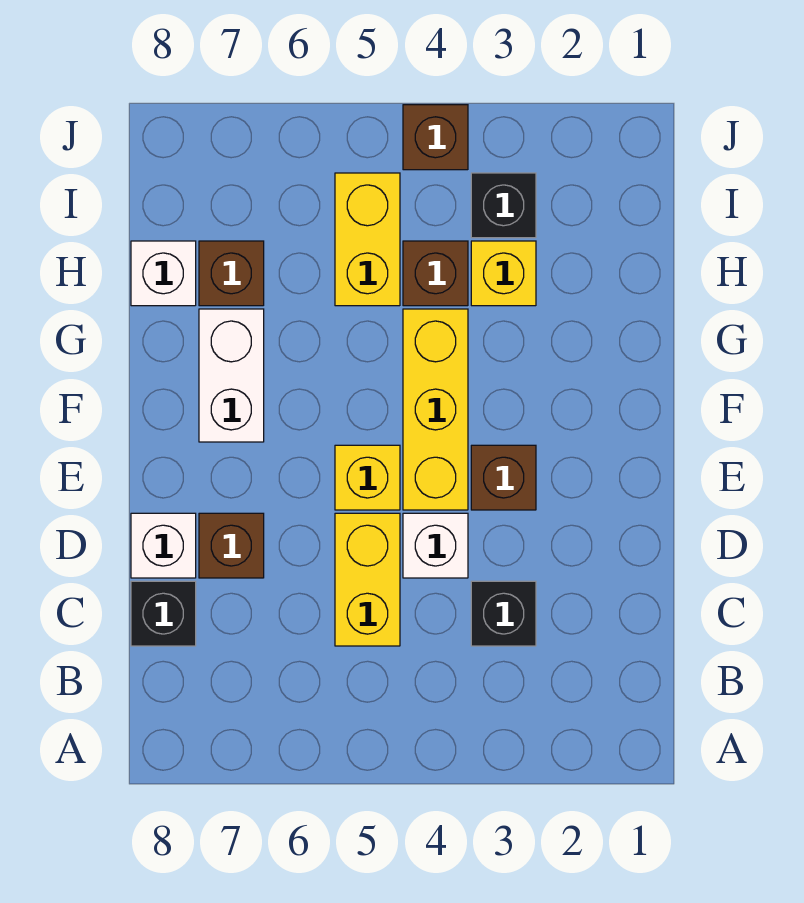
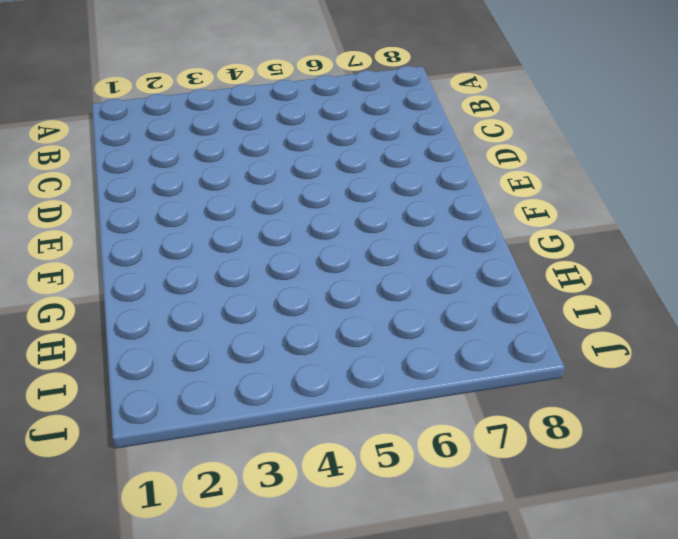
none -> black 1x1 brick [471,581,536,646]
none -> yellow 1x2 brick [335,513,400,646]
none -> black 1x1 brick [131,581,196,646]

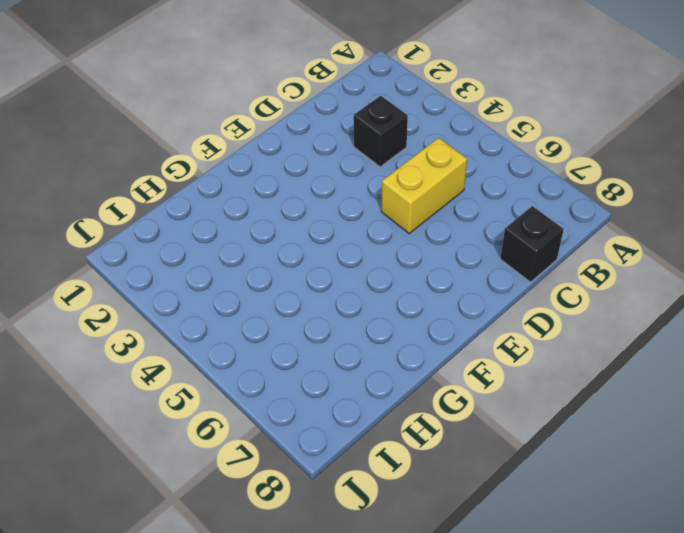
none -> white 1x1 brick [403,513,468,578]
none -> brown 1x1 brick [199,513,264,578]
none -> white 1x1 brick [131,513,196,578]

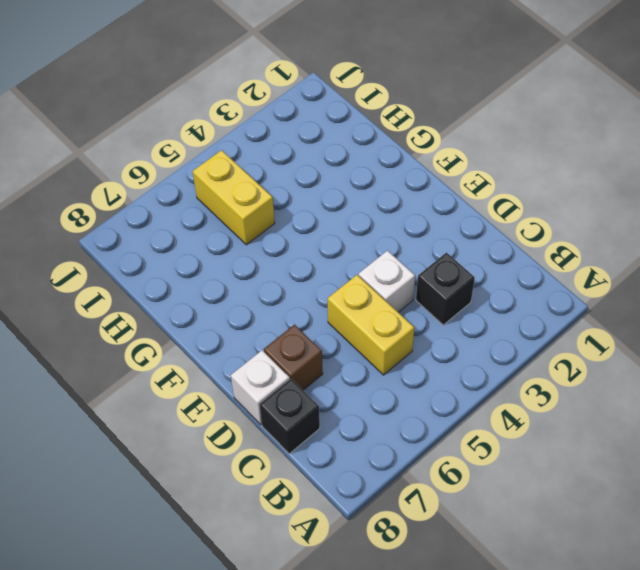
none -> brown 1x1 brick [471,445,536,510]
none -> yellow 1x3 brick [403,309,468,510]
none -> yellow 1x1 brick [335,445,400,510]

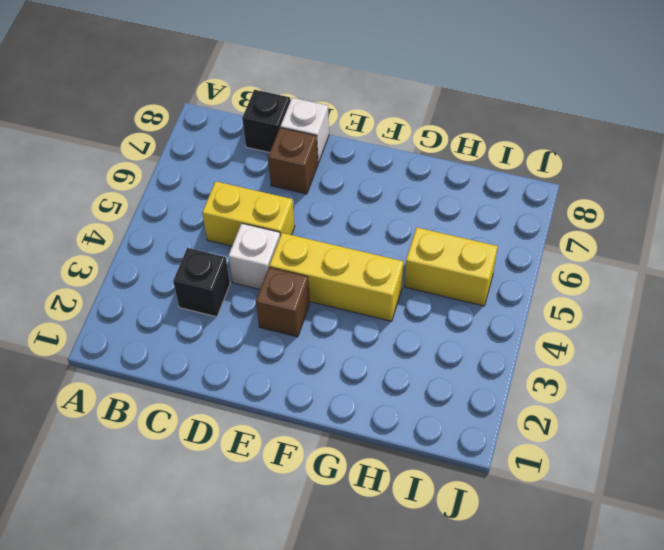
none -> yellow 1x1 brick [335,445,400,510]
none -> white 1x2 brick [199,309,264,442]
none -> yellow 1x1 brick [471,241,536,306]

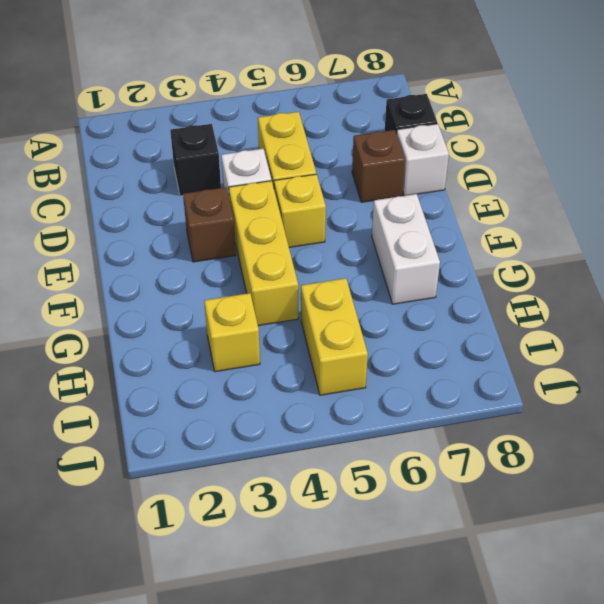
none -> brown 1x1 brick [403,241,468,306]
none -> brown 1x1 brick [199,241,264,306]
none -> white 1x1 brick [131,241,196,306]

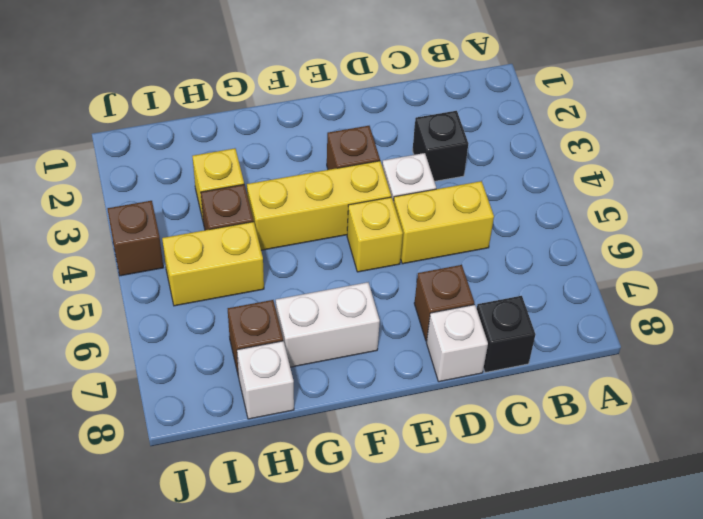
none -> black 1x1 brick [471,173,536,238]

